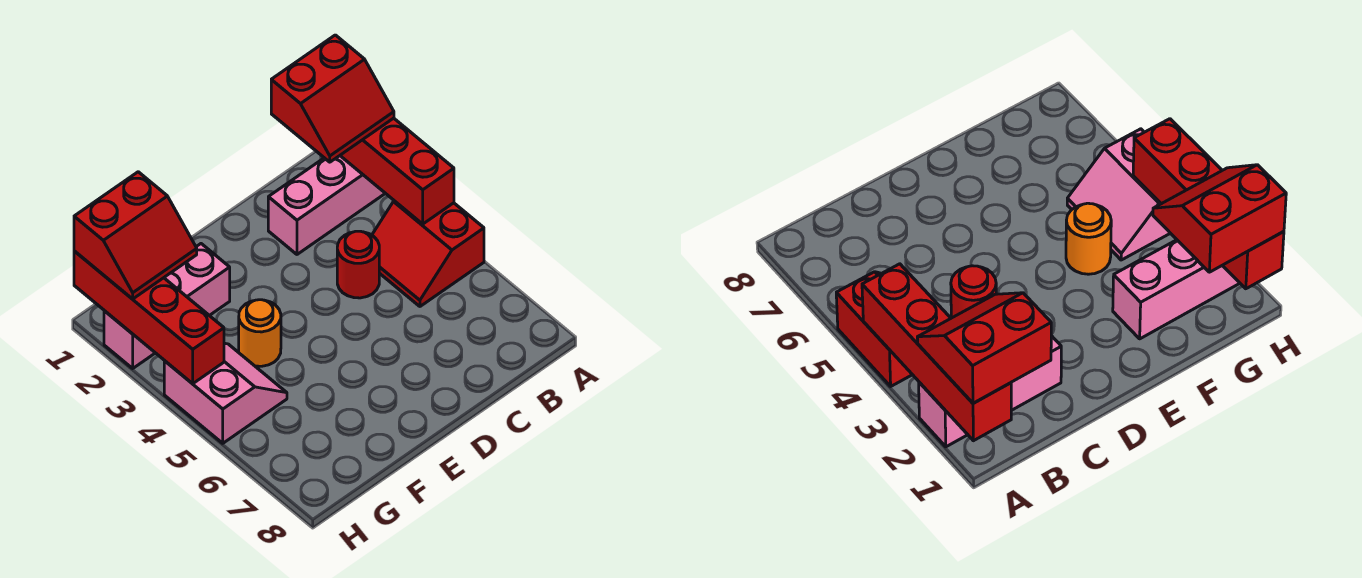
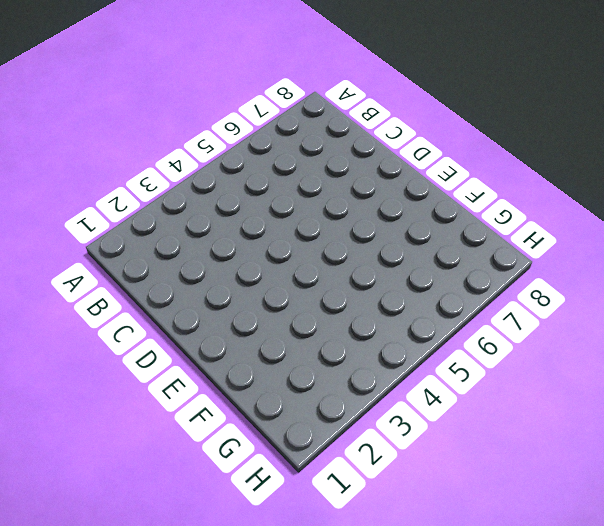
none -> pink 1x3 brick [268,156,385,254]
none -> red 2x2 slope [372,201,484,306]

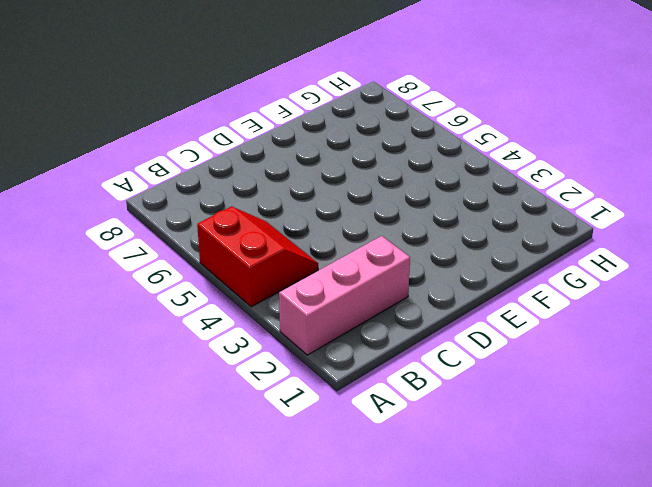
none -> red 1x1 round brick [337,231,379,298]
none -> pink 1x3 brick [104,244,230,368]

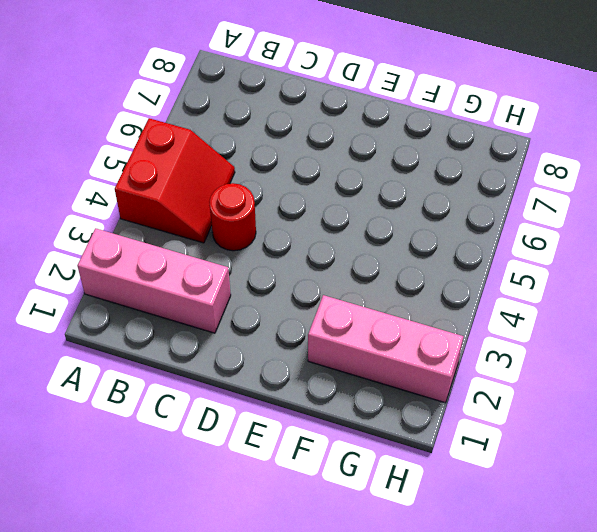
none -> orange 1x1 round brick [239,300,281,366]
none -> pink 2x2 slope [164,343,287,443]

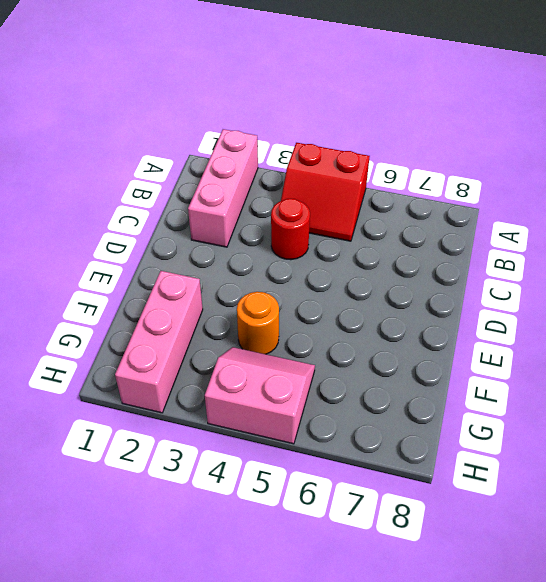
none -> red 1x4 brick [340,118,454,224]
none -> red 1x4 brick [74,251,224,384]

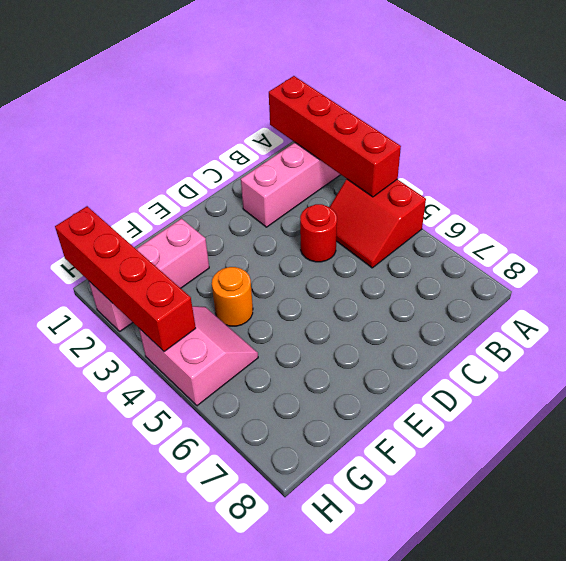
none -> red 2x2 slope [271,35,394,162]
none -> red 2x2 slope [74,172,197,299]

